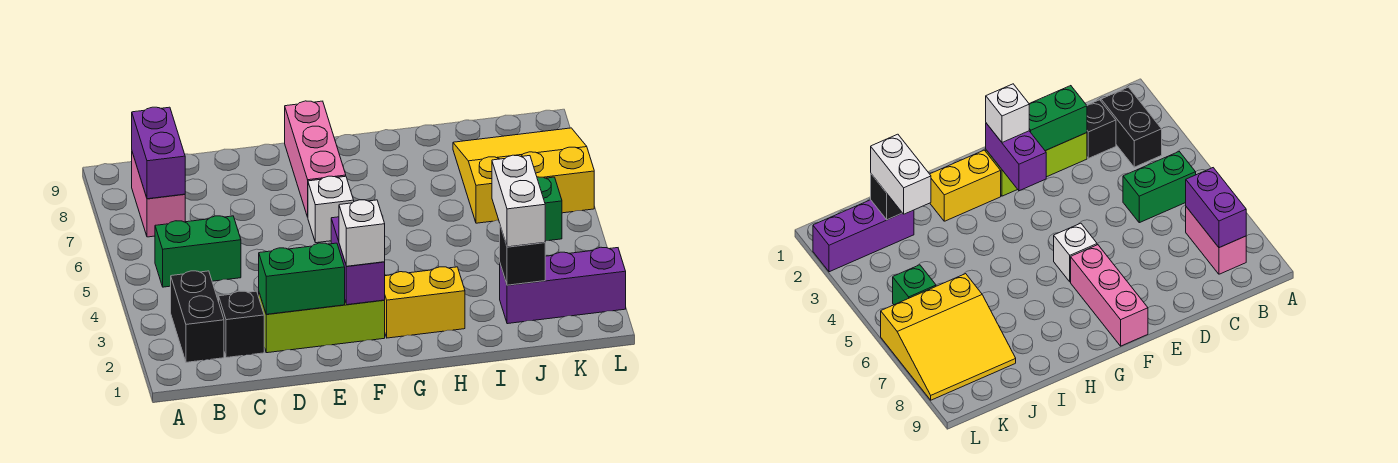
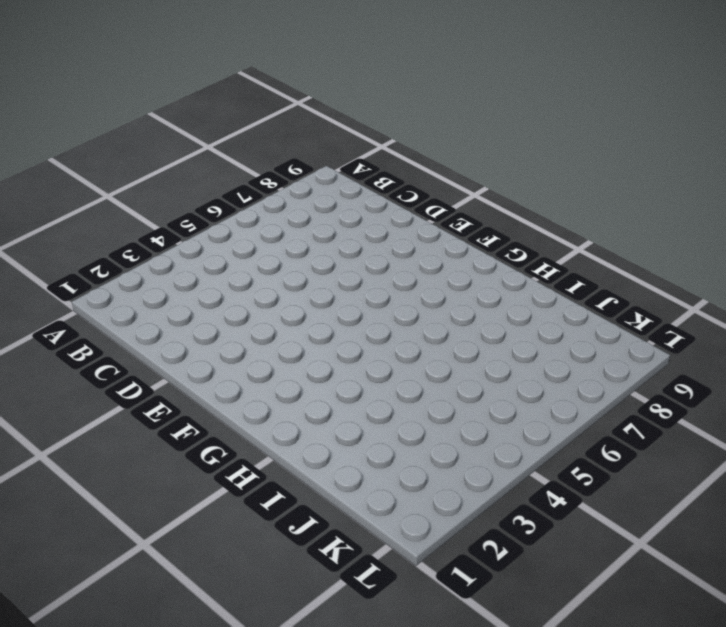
none -> black 1x2 brick [171,271,224,362]
none -> green 1x2 brick [155,216,241,287]
none -> pink 1x2 brick [132,152,185,237]

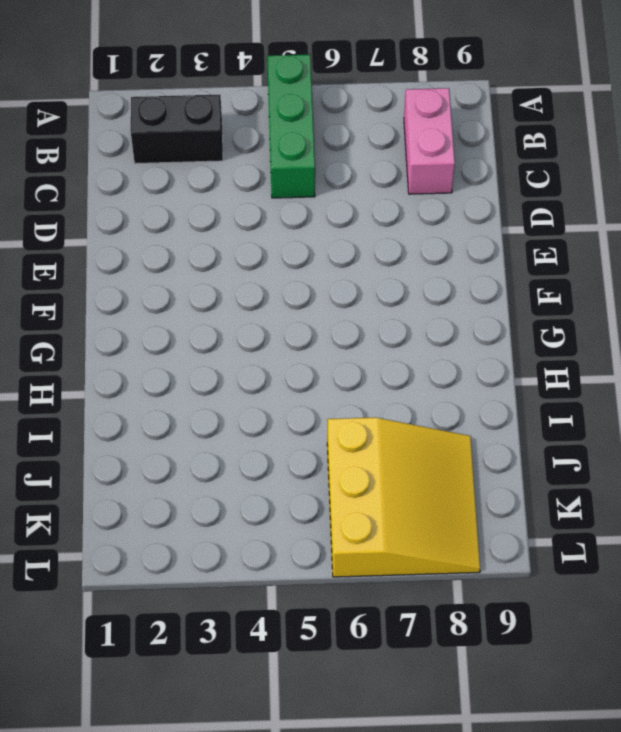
green 1x3 brick [267,54,315,198] -> green 1x2 brick [155,216,241,287]
pink 1x2 brick [404,88,455,194] -> pink 1x2 brick turned to [132,152,185,237]
none -> black 1x1 brick [219,291,264,358]
none -> lime 1x3 brick [259,293,385,353]
none -> white 1x1 brick [308,176,354,243]

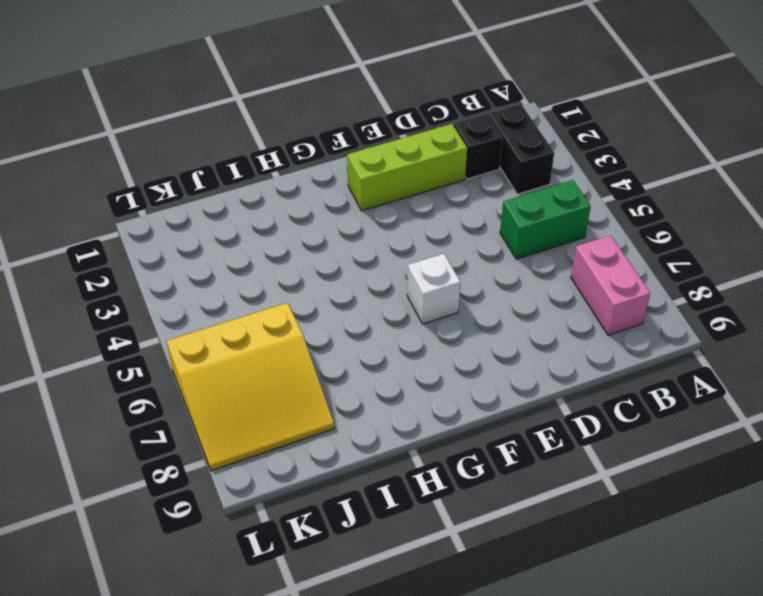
none -> pink 1x3 brick [285,101,346,217]
none -> yellow 1x2 brick [385,267,465,338]
none -> purple 1x3 brick [500,247,626,324]

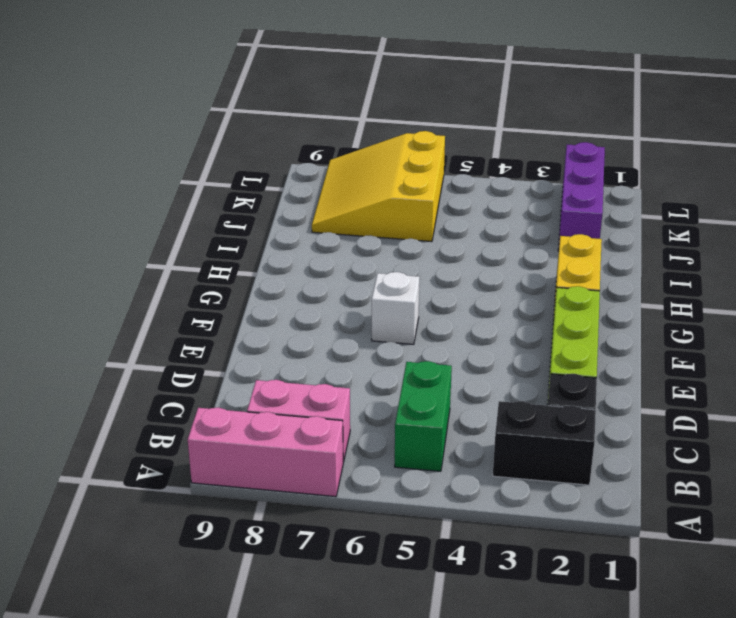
pink 1x3 brick [188,408,343,497] -> pink 1x3 brick moved to [285,101,346,217]
none -> green 1x1 brick [537,177,562,241]
none -> purple 1x2 brick [132,107,185,199]
none -> green 1x2 brick [259,243,345,314]

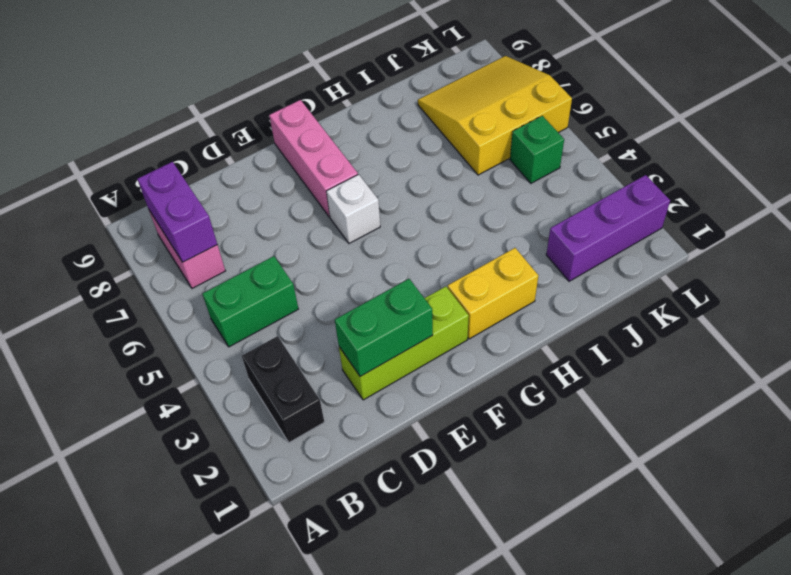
none -> black 1x1 brick [219,291,264,358]
none -> purple 1x2 brick [331,217,385,305]
none -> black 1x1 brick [500,226,545,285]

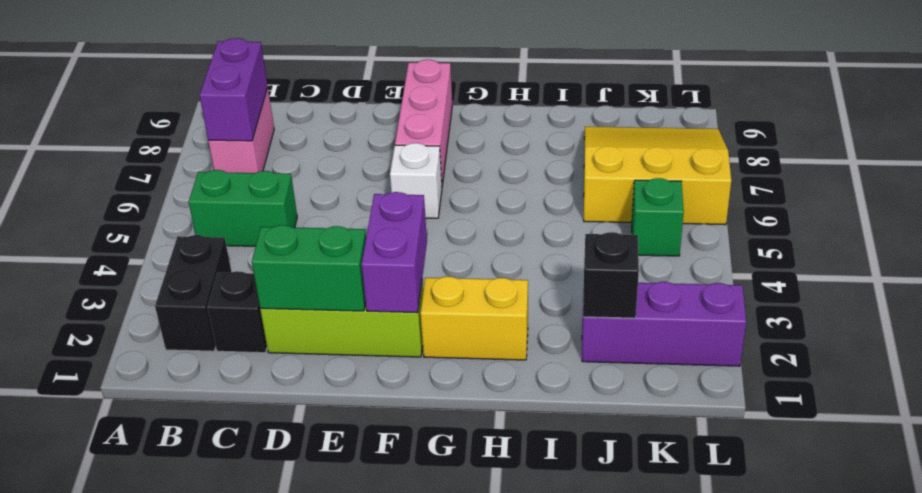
none -> white 1x1 brick [339,200,385,266]
none -> white 1x2 brick [492,155,545,247]

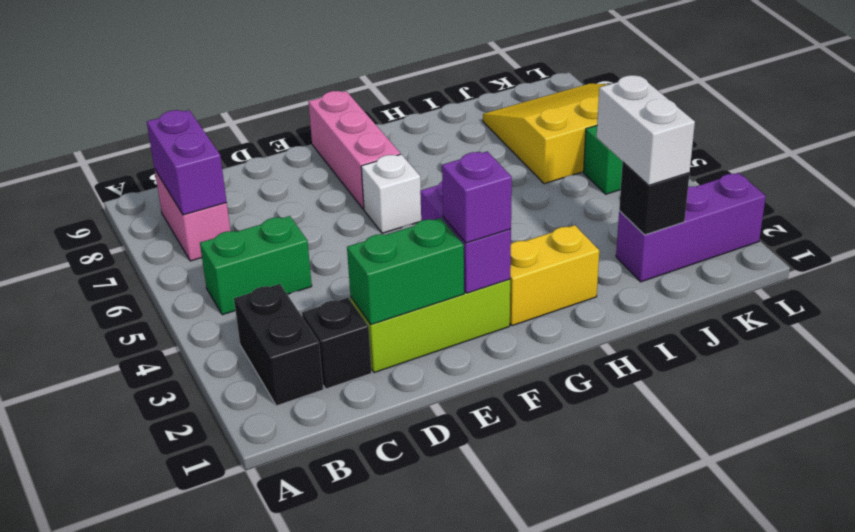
purple 1x1 brick [442,151,512,243] -> white 1x1 brick [339,200,385,266]

